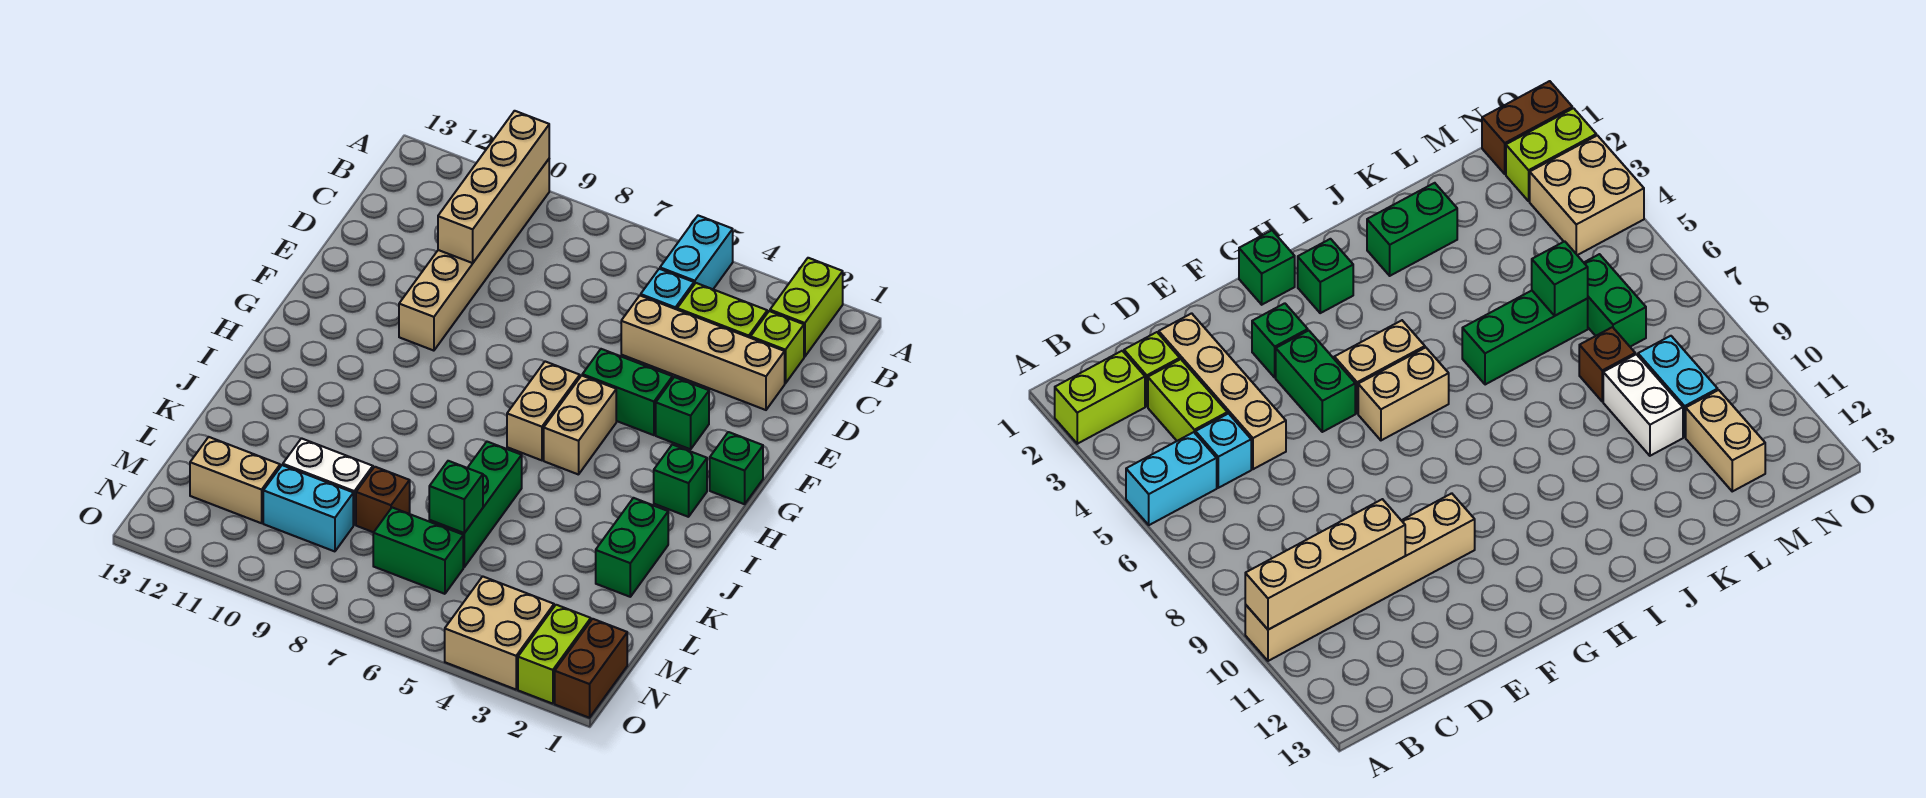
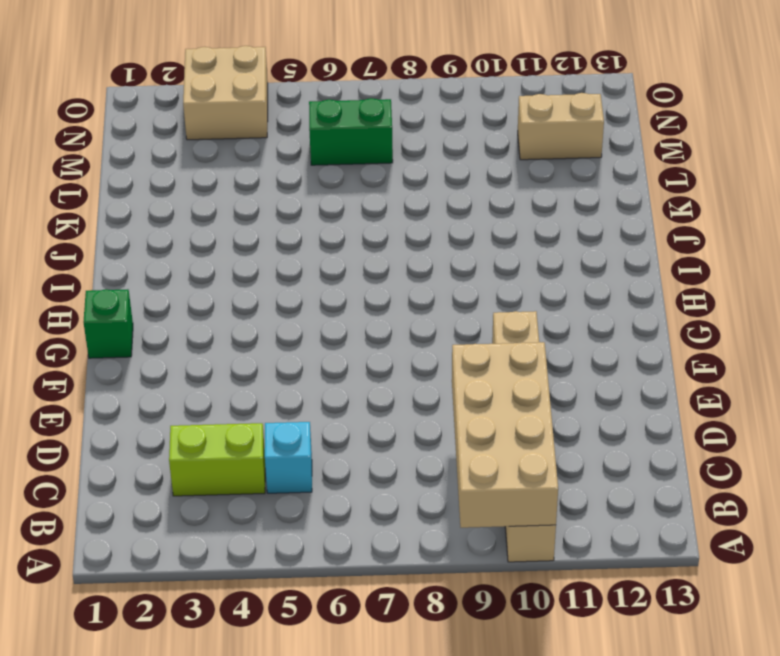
tan 2x4 brick [452,342,558,528] -> tan 1x4 brick [438,111,549,263]
none -> lime 1x2 brick [770,258,843,357]
none -> cyan 1x2 brick [660,216,733,289]
none -> lime 1x1 brick [751,311,804,383]

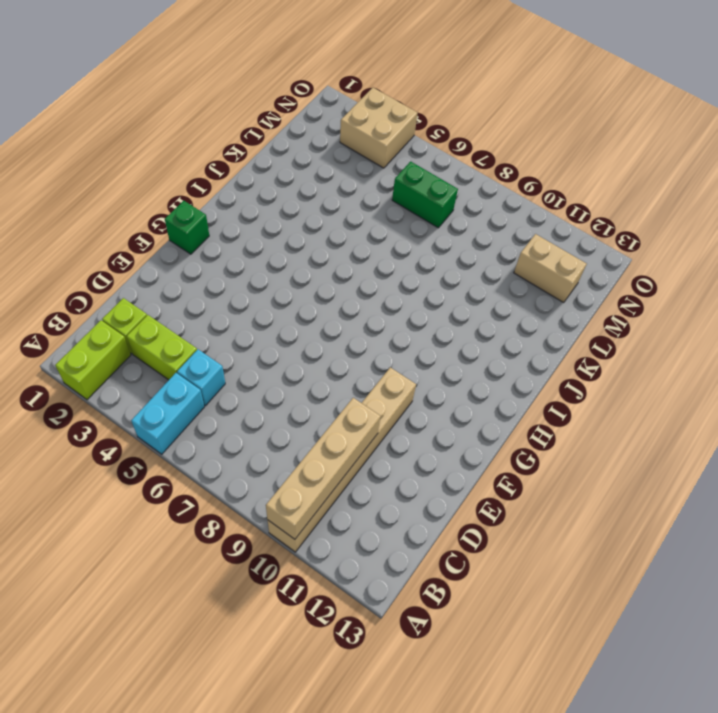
none -> tan 1x4 brick [621,295,785,410]
none -> green 1x1 brick [656,377,709,449]
none -> green 1x2 brick [582,349,672,435]

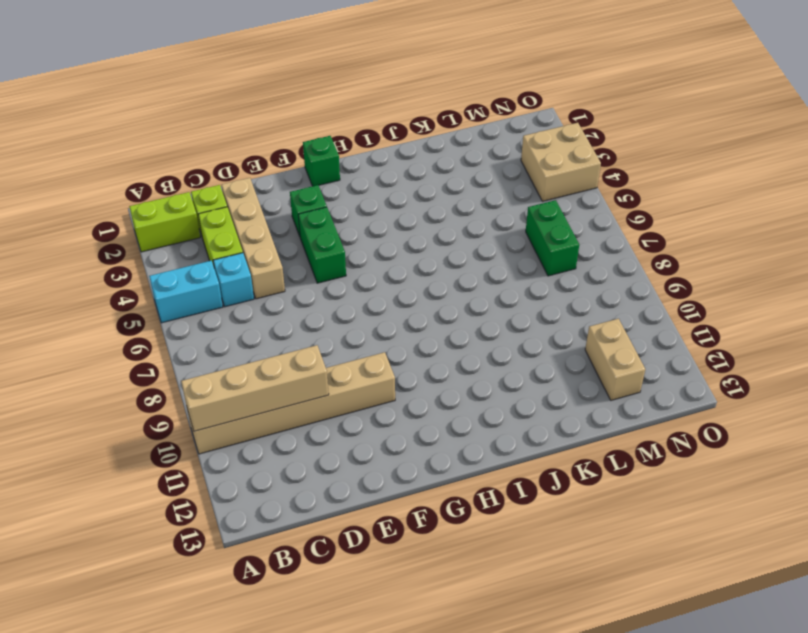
none -> tan 1x2 brick [544,376,616,475]
none -> tan 1x2 brick [507,362,580,460]
none -> green 1x1 brick [654,445,707,517]

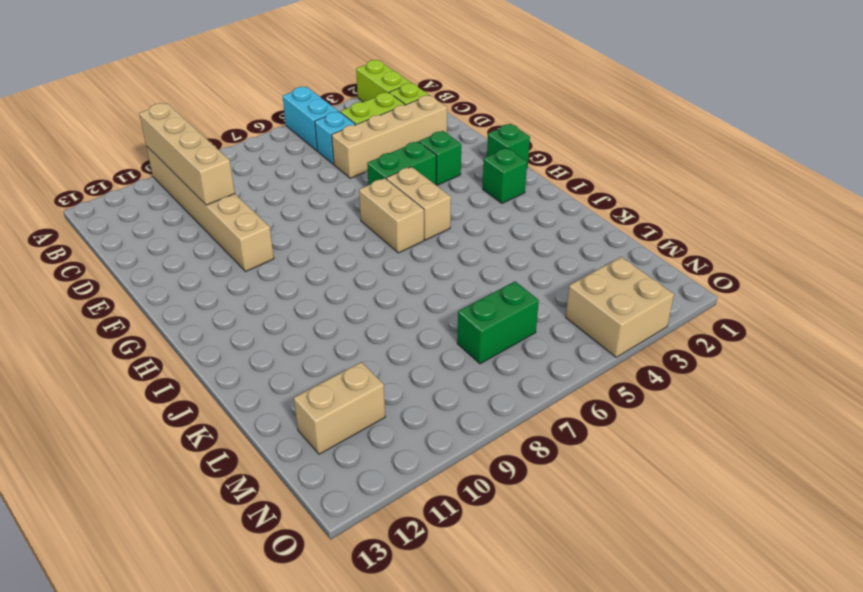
none -> green 1x2 brick [596,498,668,597]
none -> green 1x3 brick [429,442,522,567]
none -> brown 1x1 brick [356,467,410,532]

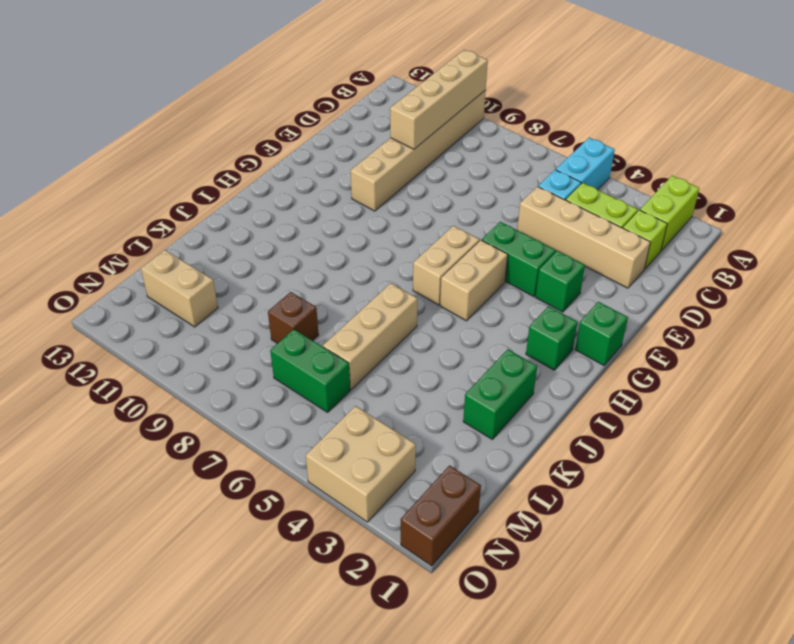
tan 1x3 brick [323,283,417,389] -> green 1x3 brick [429,442,522,567]
none -> white 1x2 brick [283,438,373,525]
none -> cyan 1x2 brick [263,465,353,551]
none -> lime 1x2 brick [518,605,591,704]

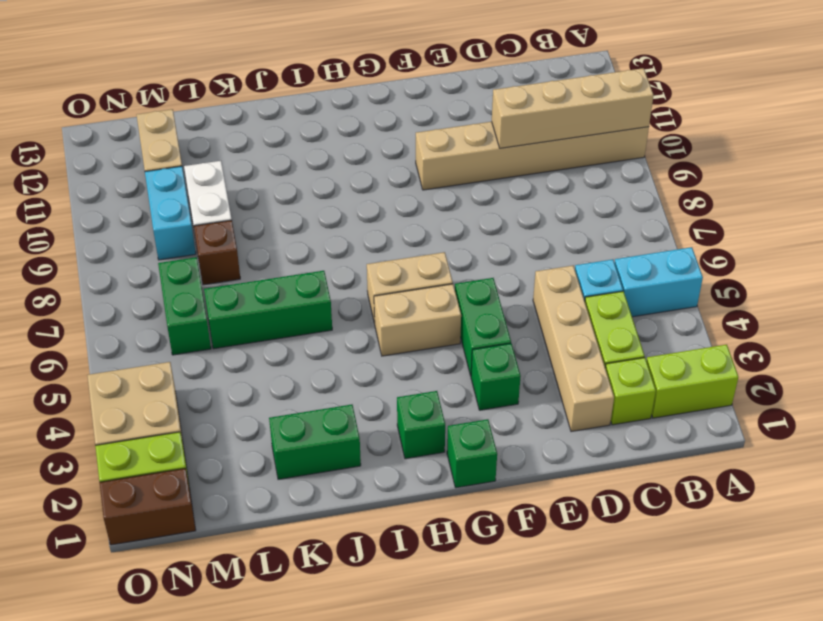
none -> green 1x1 brick [429,461,483,533]

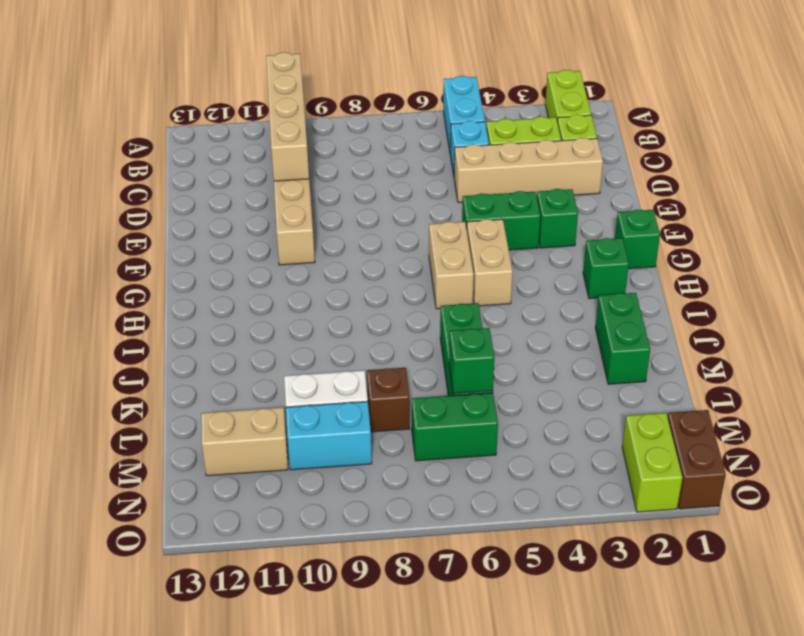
none -> tan 2x2 brick [445,576,554,689]

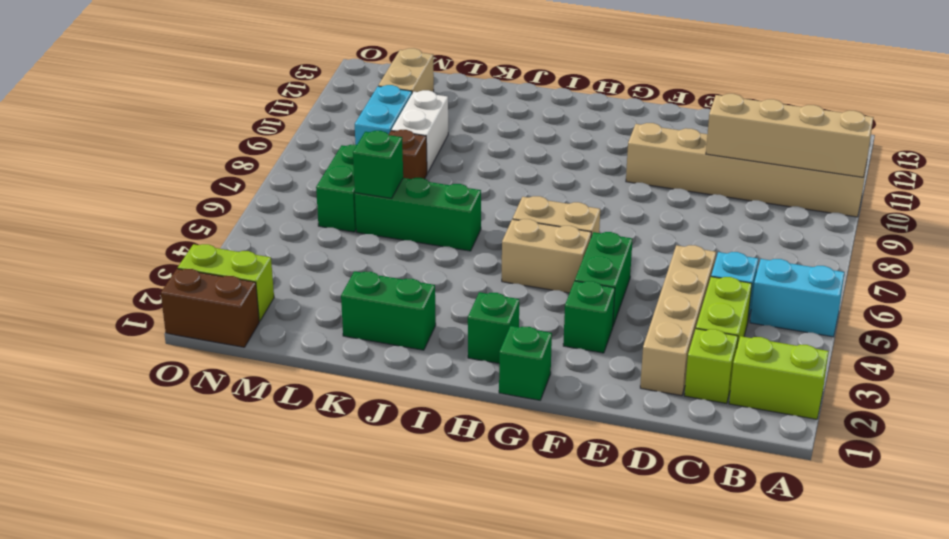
none -> tan 2x2 brick [445,576,554,689]

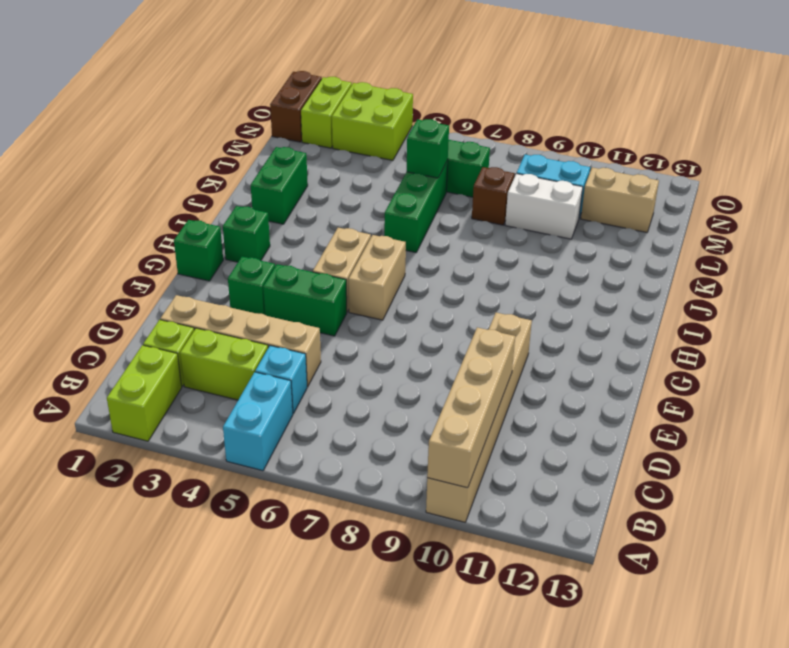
lime 2x2 brick [332,82,413,160] -> tan 2x2 brick [445,576,554,689]

